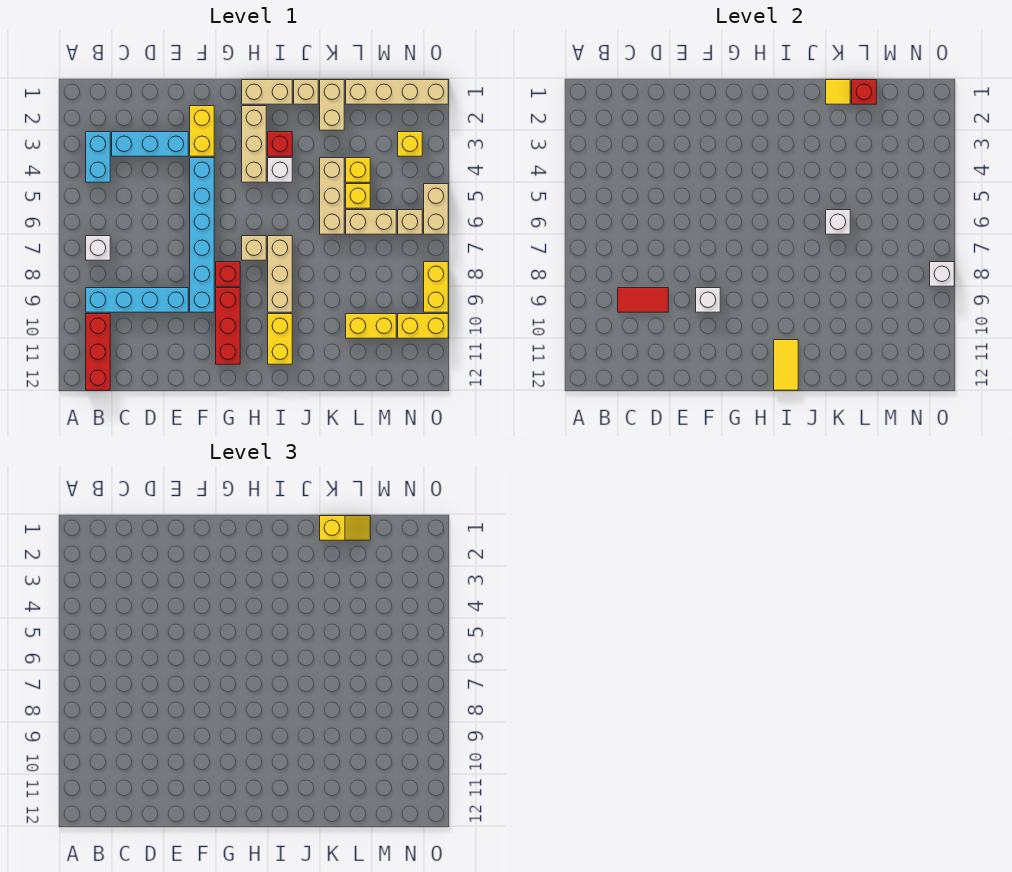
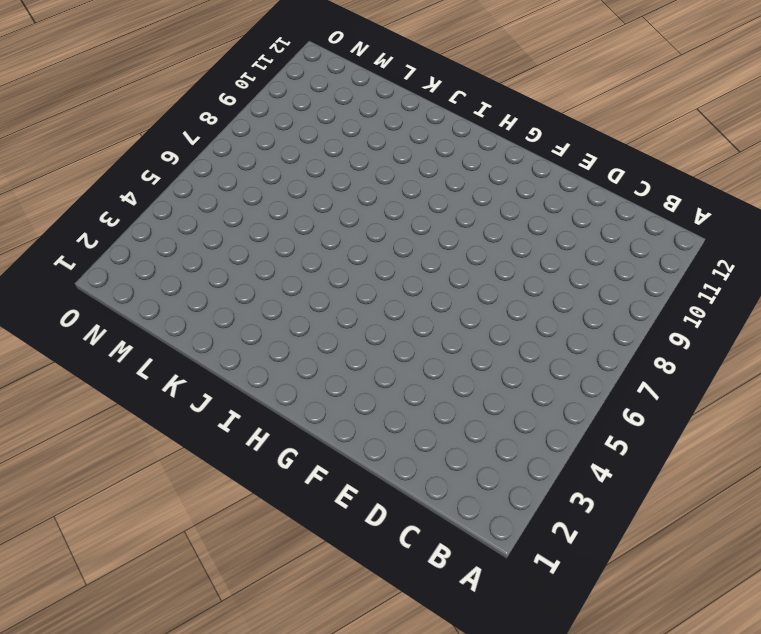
none -> cyan 1x2 brick [86,132,110,182]
none -> white 1x1 brick [86,236,110,260]
none -> cyan 1x4 brick [86,288,188,312]
none -> red 1x3 brick [86,314,110,390]

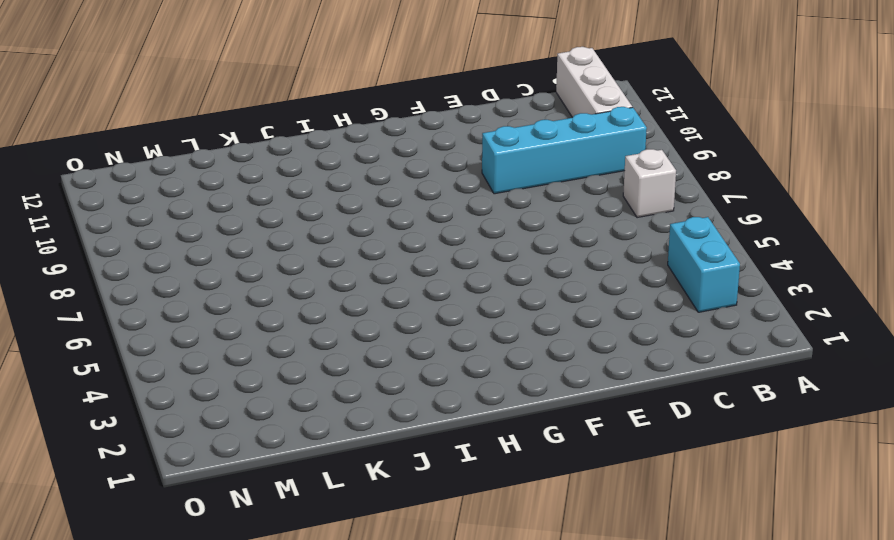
white 1x3 brick [556,47,632,118] -> red 1x3 brick [86,314,110,390]
none -> cyan 1x3 brick [112,132,188,156]
none -> yellow 1x2 brick [190,106,214,156]
none -> cyan 1x6 brick [190,158,214,312]
none -> red 1x1 brick [216,262,240,286]

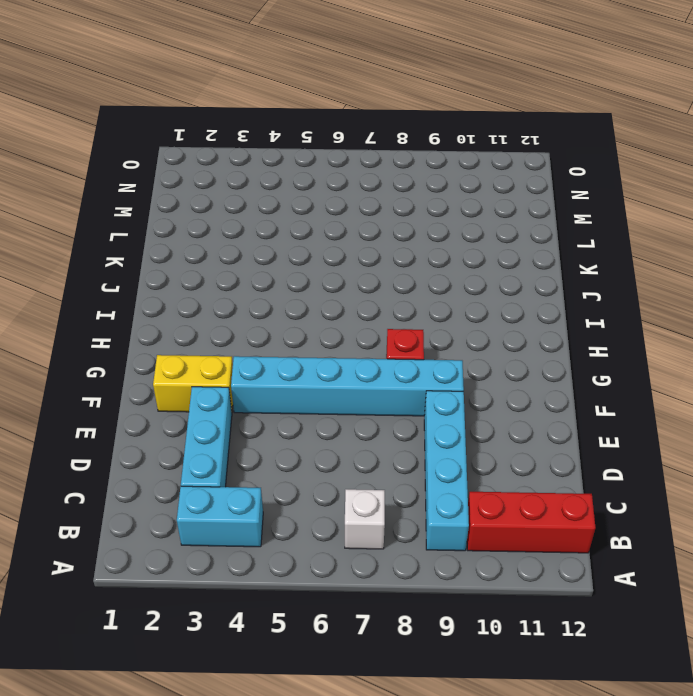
none -> red 1x3 brick [216,288,240,364]
none -> tan 1x2 brick [242,80,292,104]
none -> tan 1x3 brick [242,106,266,182]
none -> tan 1x1 brick [242,236,266,260]

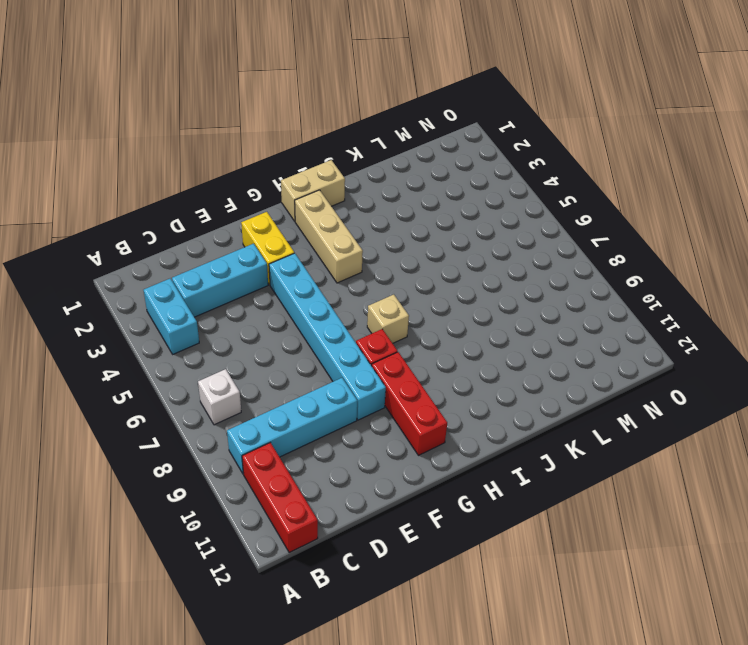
none -> red 1x1 brick [268,132,292,156]
none -> white 1x1 brick [268,158,292,182]
none -> tan 1x3 brick [268,236,292,312]
none -> yellow 1x2 brick [268,314,292,364]

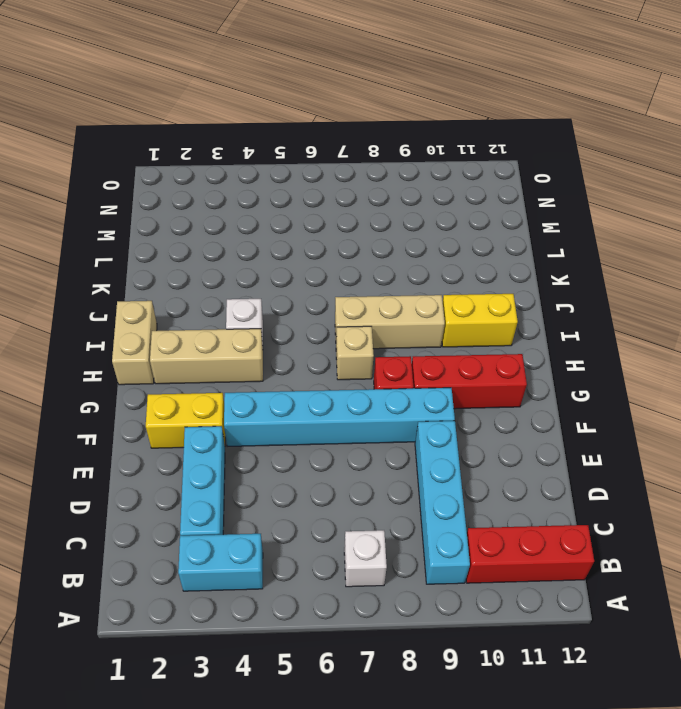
none -> red 1x1 brick [268,132,292,156]
none -> tan 1x1 brick [294,80,318,104]
none -> tan 1x2 brick [320,80,344,130]
none -> tan 1x3 brick [320,158,344,234]

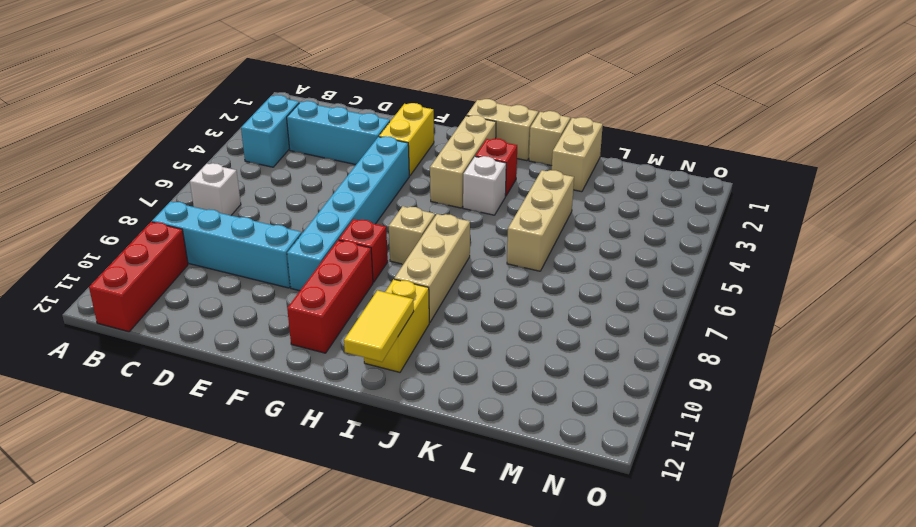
none -> tan 1x4 brick [346,80,448,104]
none -> yellow 1x1 brick [346,158,370,182]
none -> yellow 1x1 brick [346,184,370,208]
none -> tan 1x2 brick [346,210,396,234]

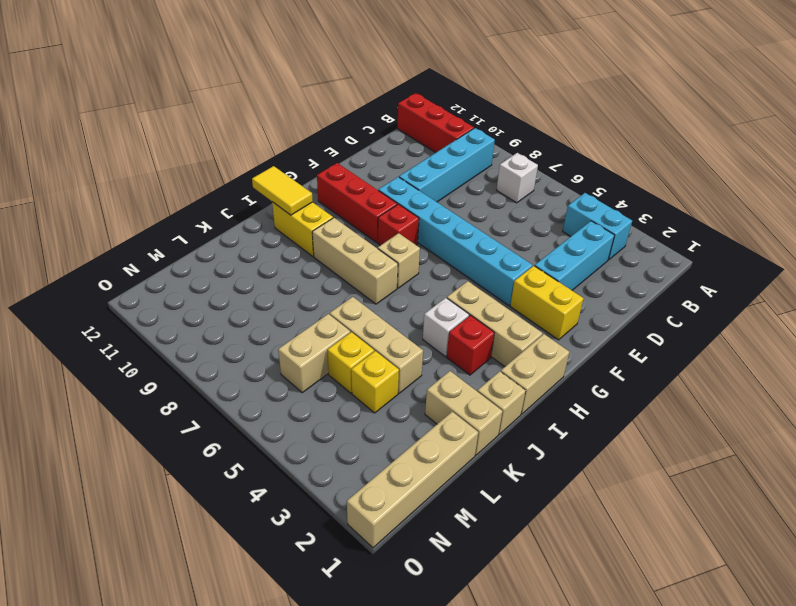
none -> yellow 1x2 brick [346,314,396,338]
none -> yellow 1x1 brick [398,132,422,156]
none -> tan 1x1 brick [398,210,422,234]
none -> yellow 1x2 brick [398,314,448,338]

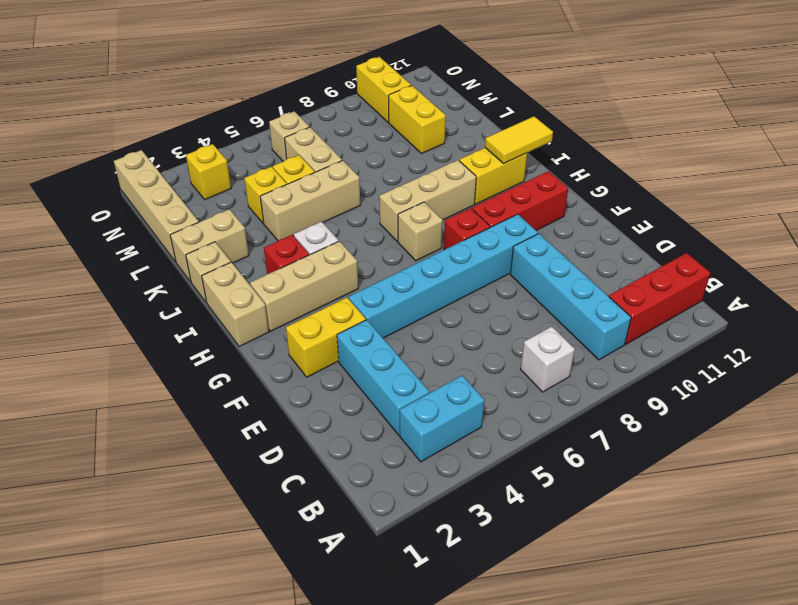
none -> tan 1x2 brick [424,184,448,234]
none -> yellow 1x2 brick [424,262,448,312]
none -> red 1x2 tile [618,288,668,312]
none -> white 1x1 brick [696,288,720,312]

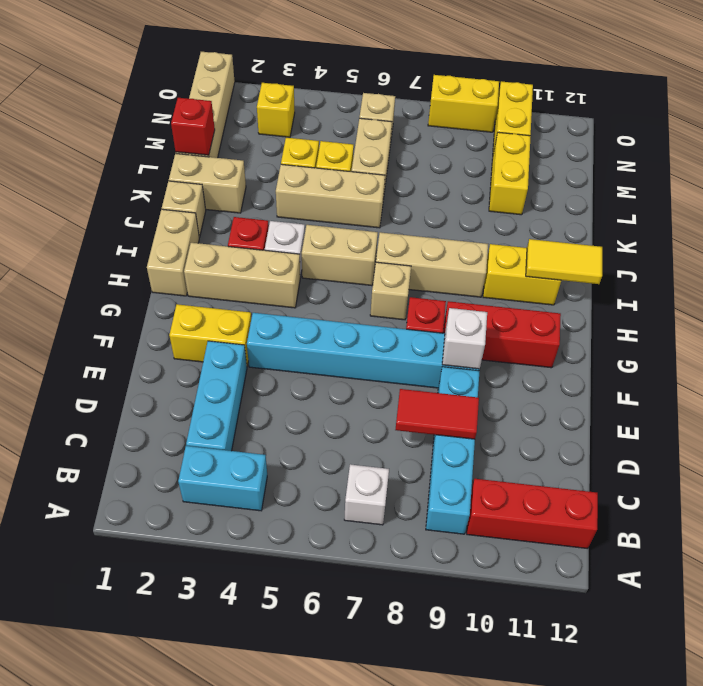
red 1x2 tile [395,389,479,439] -> red 1x2 tile turned to [618,288,668,312]
tan 1x2 brick [302,225,378,286] -> tan 1x2 brick moved to [424,184,448,234]
none -> yellow 1x1 tile [826,80,850,104]
none -> white 1x1 brick [826,210,850,234]
none -> white 1x1 brick [930,262,954,286]
none -> yellow 1x2 slope [320,516,370,540]

